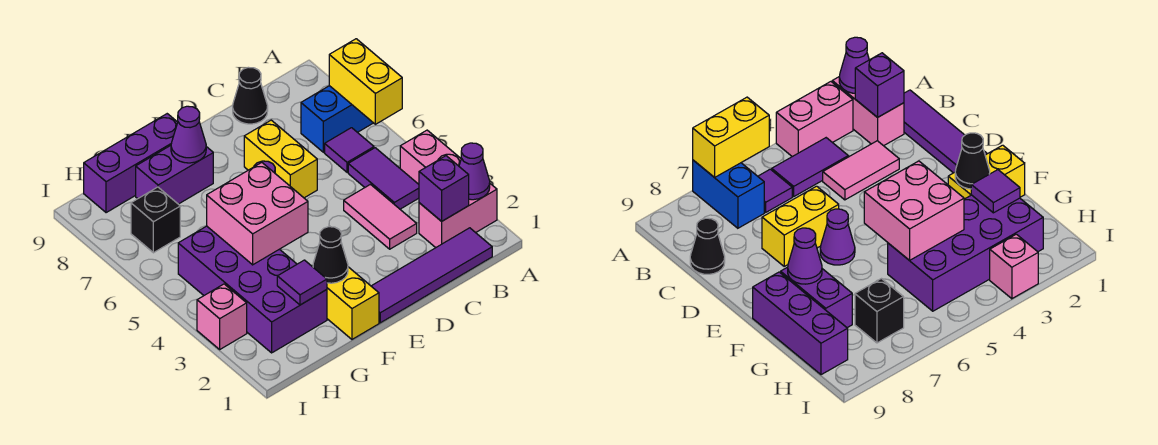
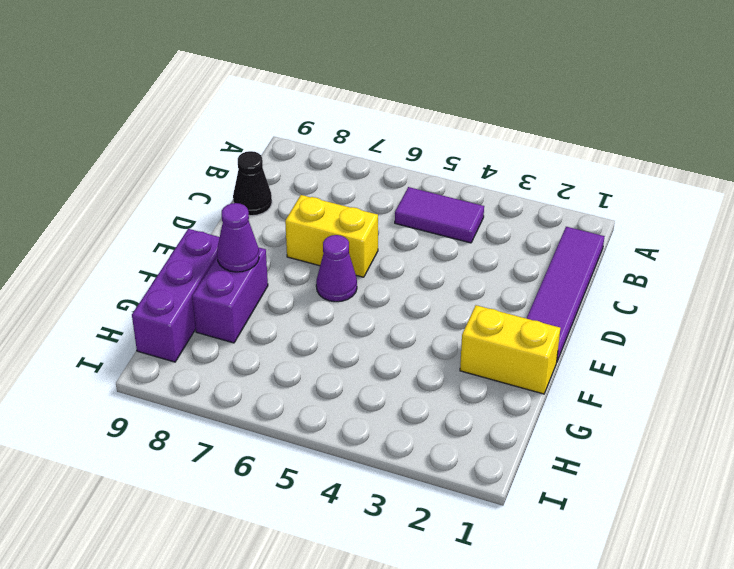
none -> pink 1x2 brick [419,184,497,248]
none -> pink 1x2 brick [400,130,461,184]
none -> blue 1x2 brick [301,86,373,152]

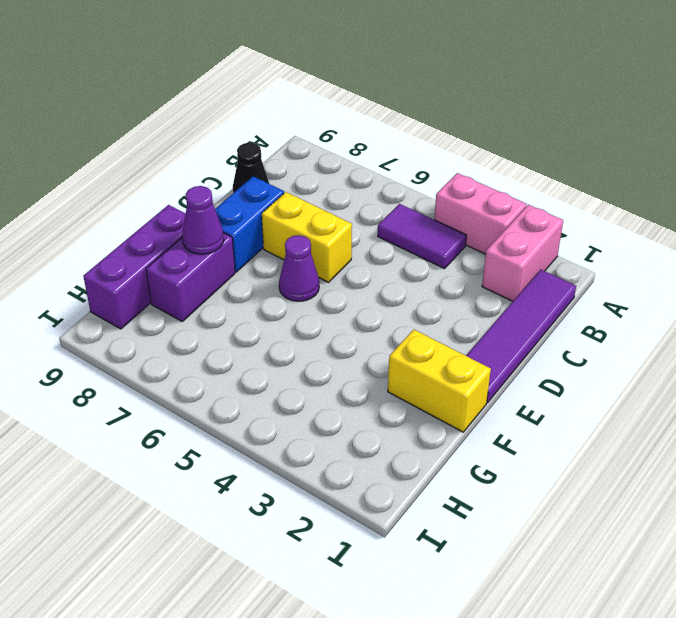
blue 1x2 brick [215,176,284,272] -> blue 1x2 brick moved to [301,86,373,152]
none -> purple 1x1 tile [325,128,374,172]
none -> pink 1x2 tile [344,184,417,249]
none -> purple 2x4 brick [178,226,327,353]

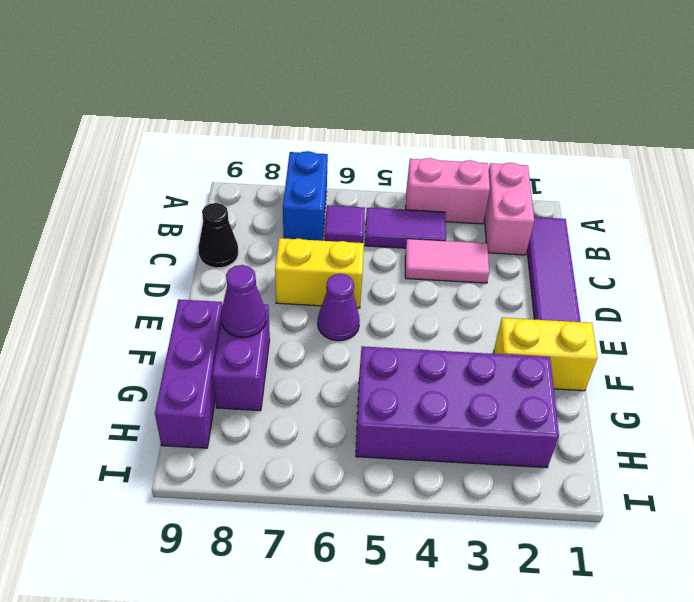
none -> black 1x1 brick [131,187,180,253]
none -> pink 1x1 brick [197,284,247,349]
none -> purple 1x1 cone [459,143,490,200]

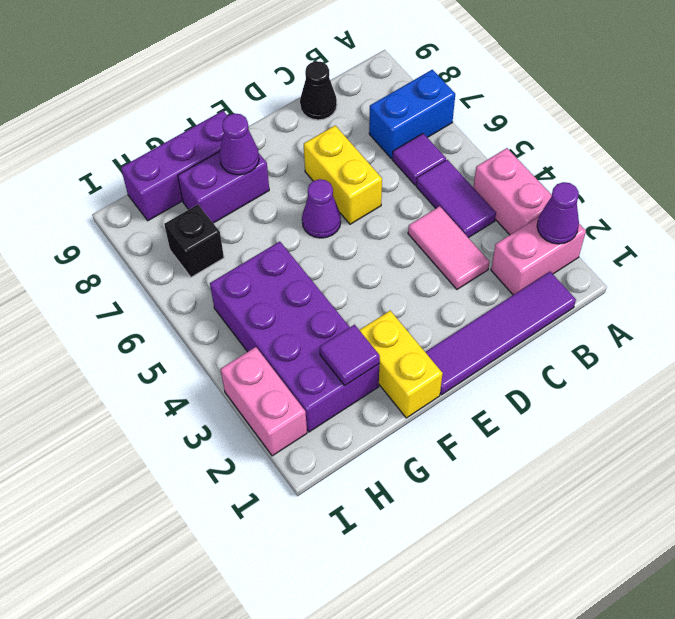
pink 1x2 brick [220,347,307,456] -> pink 1x1 brick [197,284,247,349]
none -> yellow 1x2 brick [329,39,402,124]
none -> purple 1x1 brick [419,156,469,221]
none -> black 1x1 cone [313,227,348,283]

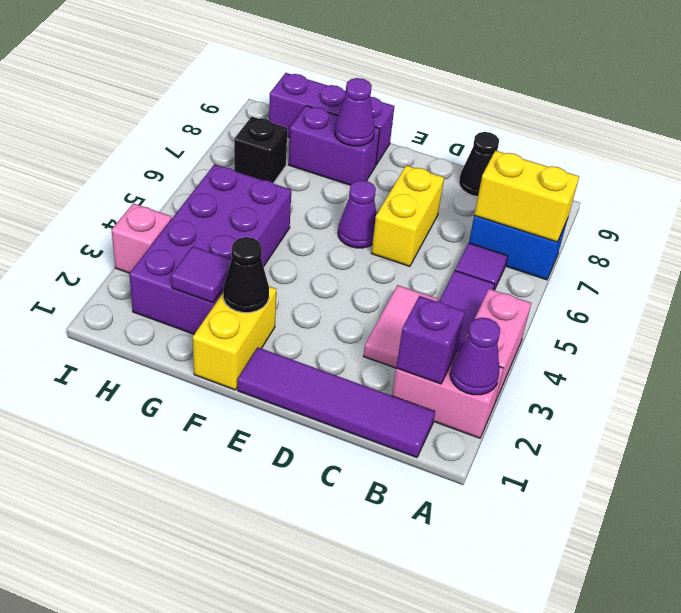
yellow 1x2 brick [474,151,579,242] -> yellow 1x2 brick turned to [329,39,402,124]
none -> pink 2x2 brick [207,162,308,265]

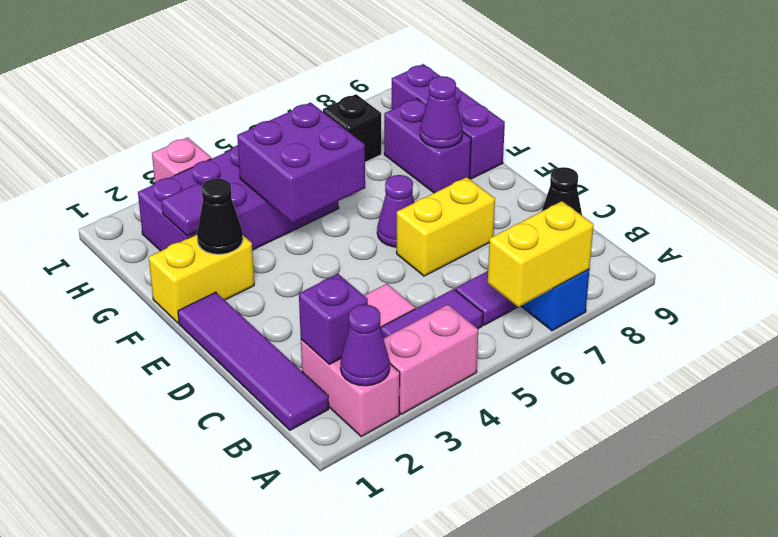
purple 2x2 brick [237,103,365,223] -> pink 2x2 brick [207,162,308,265]

